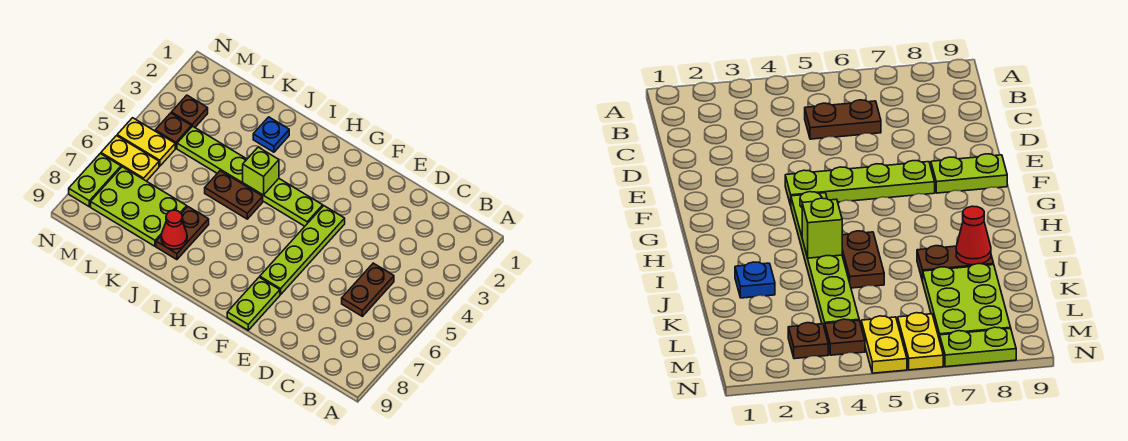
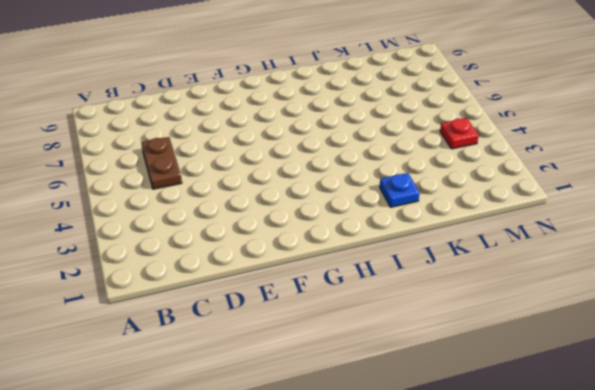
red 1x1 plate [440,118,479,149] -> brown 1x1 plate [155,113,191,148]
none -> lime 1x4 plate [260,206,345,295]
none -> lime 1x2 plate [227,277,280,330]
none -> lime 1x6 plate [177,126,323,226]

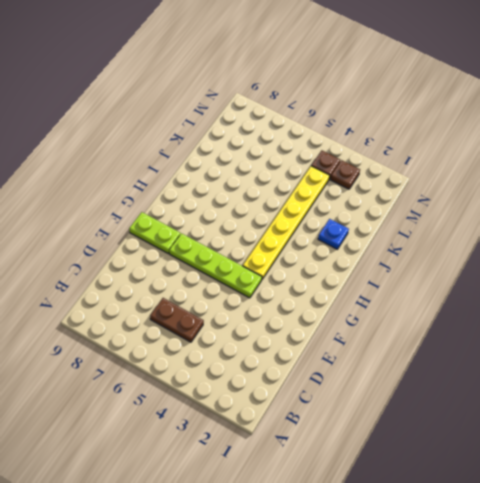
yellow 1x6 plate [243,166,330,279] -> lime 1x6 plate [177,126,323,226]
none -> brown 1x2 plate [205,171,263,219]
none -> brown 1x2 plate [156,207,209,260]
none -> lime 2x3 plate [91,167,187,246]

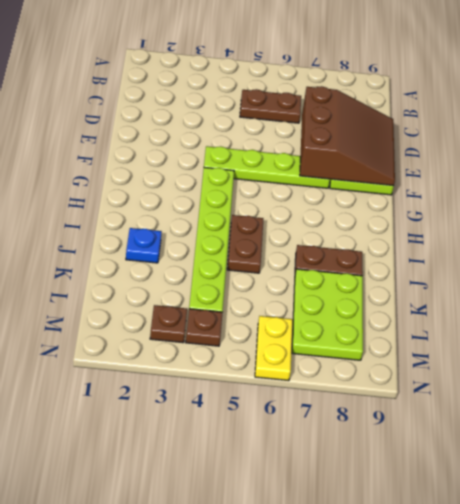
brown 3x3 slope [300,86,395,186] -> none
none -> yellow 1x2 plate [117,118,175,166]
none -> lime 1x2 plate [69,154,121,207]
none -> lime 1x1 brick [243,147,279,195]

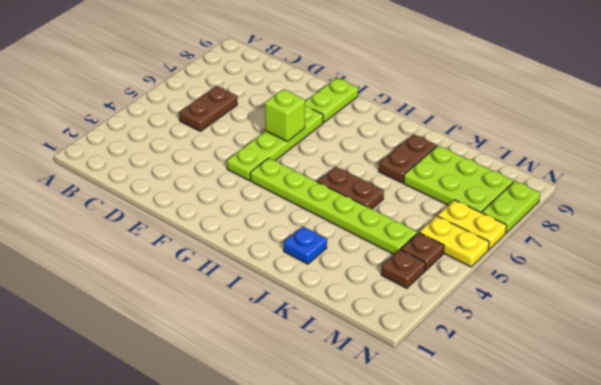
lime 1x1 brick [265,89,305,142] -> lime 1x1 brick moved to [243,147,279,195]
none -> red 1x1 cone [161,210,187,249]

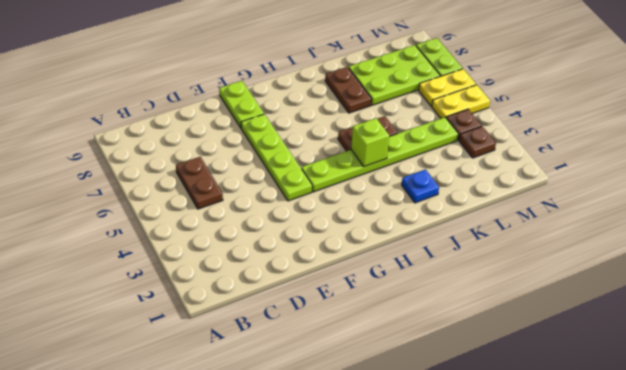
none -> red 1x1 cone [161,210,187,249]

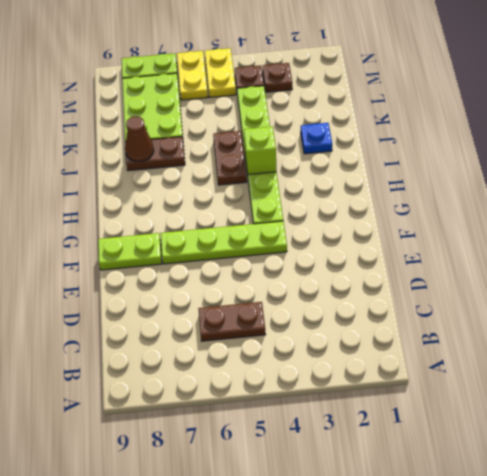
brown 1x1 cone [125,116,154,162] -> red 1x1 cone [161,210,187,249]

